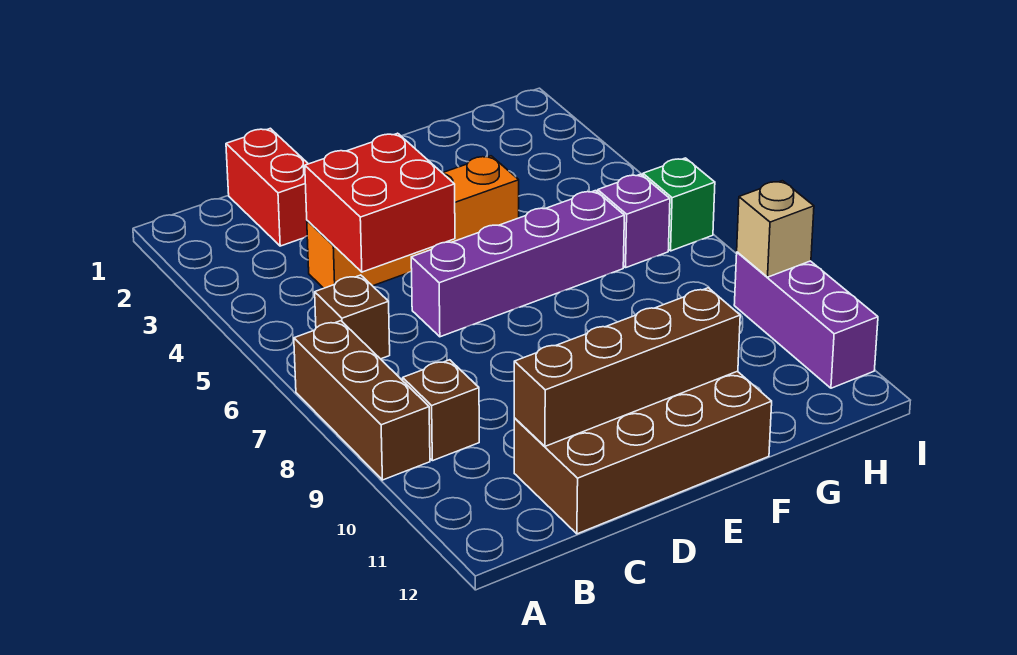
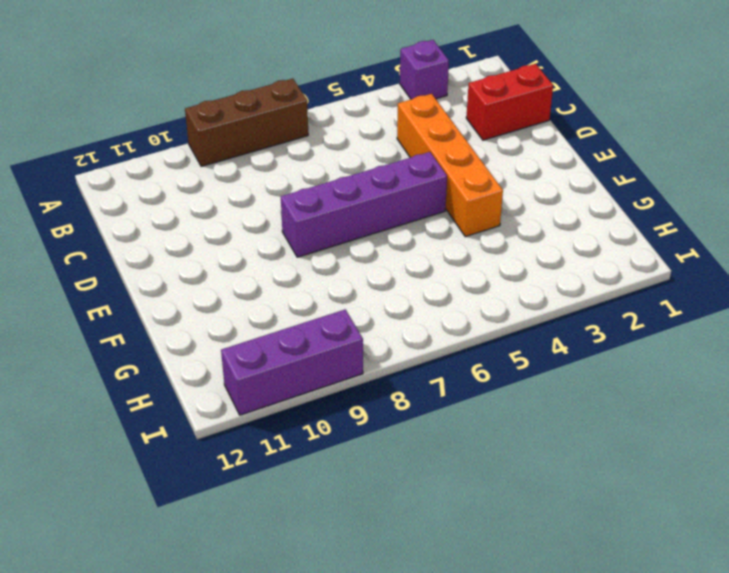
purple 1x1 brick [400,40,449,99] -> purple 1x1 brick moved to [598,174,670,268]
purple 1x4 brick [281,152,447,257] -> purple 1x4 brick turned to [411,191,624,337]
none -> brown 1x1 brick [315,275,390,359]
none -> brown 1x1 brick [403,360,479,461]
none -> brown 2x4 brick [514,371,772,534]

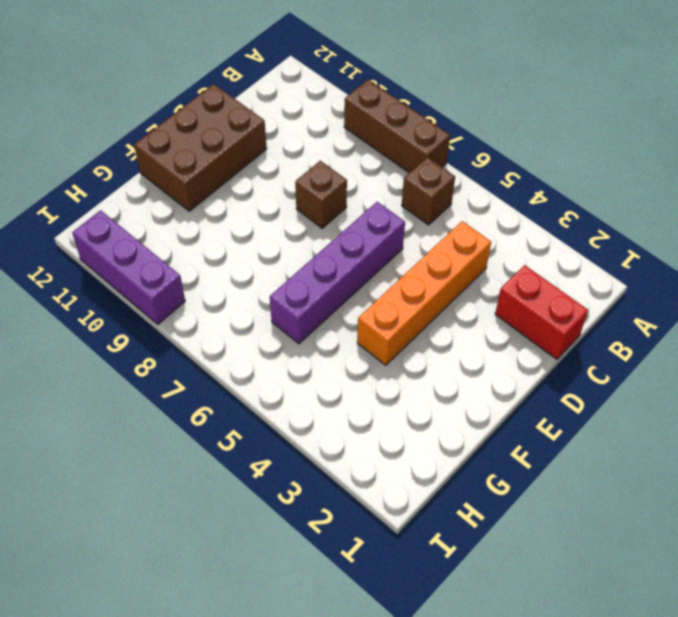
brown 1x1 brick [295,161,347,228] -> brown 1x1 brick moved to [403,360,479,461]
brown 2x3 brick [134,84,267,211] -> brown 2x4 brick [514,371,772,534]
none -> purple 1x1 brick [598,174,670,268]
none -> green 1x1 brick [643,158,715,251]
none -> red 2x2 brick [305,133,455,272]

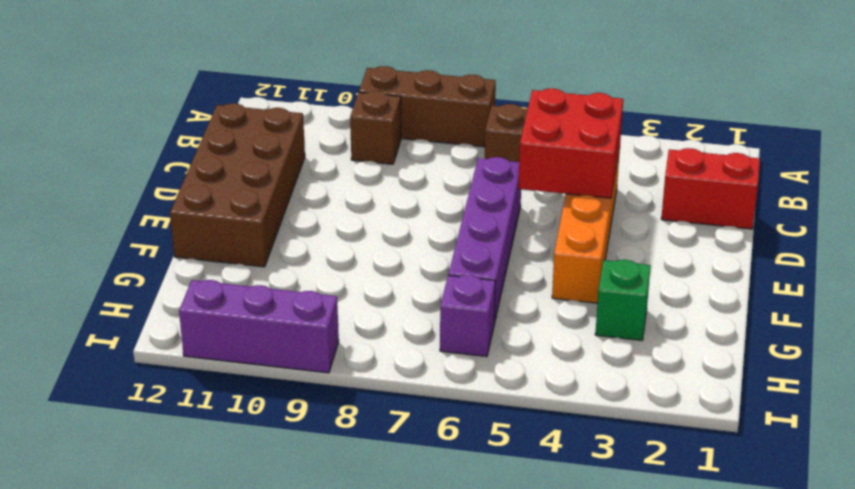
green 1x1 brick [595,260,651,340] -> green 1x1 brick moved to [643,158,715,251]
none -> brown 1x4 brick [514,288,740,446]
none -> tan 1x1 brick [737,181,814,277]

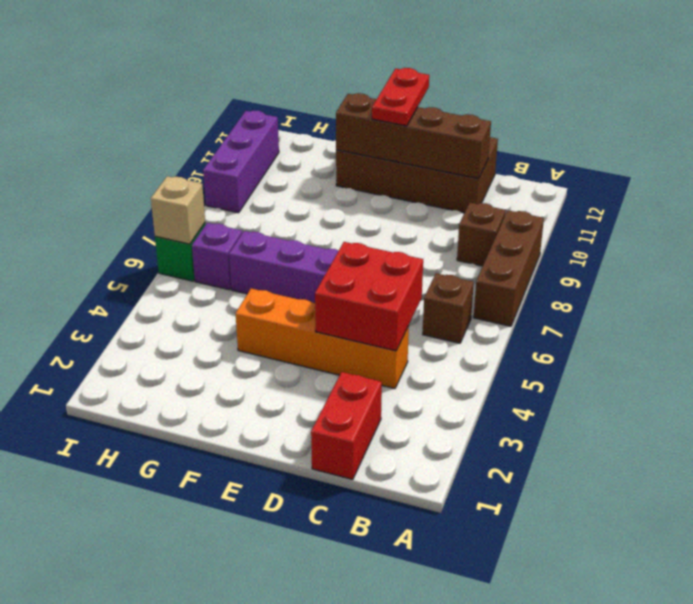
red 1x2 plate [372,68,429,126] -> none
tan 1x1 brick [151,176,205,244] -> tan 1x1 brick moved to [737,181,814,277]

